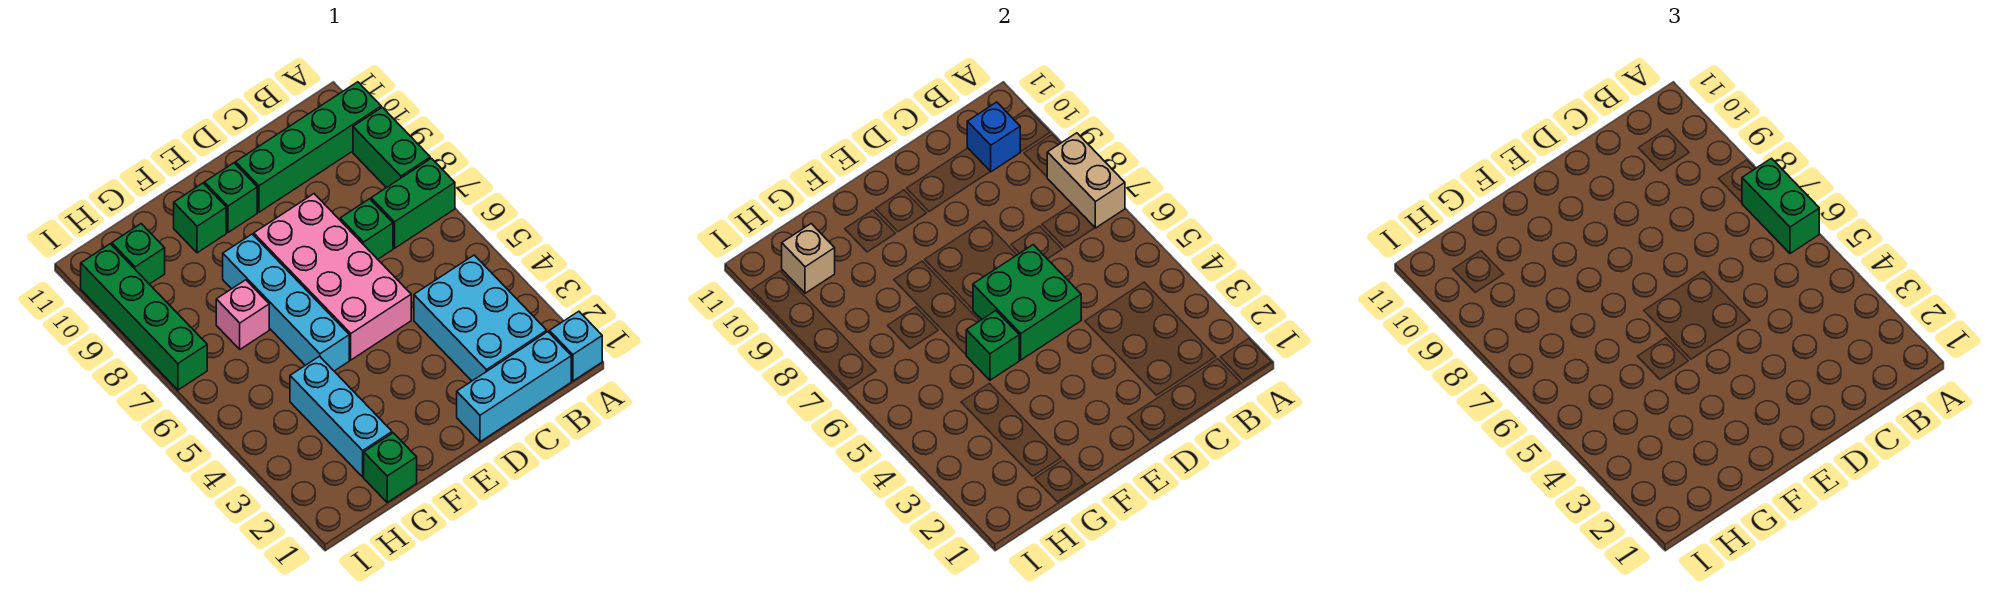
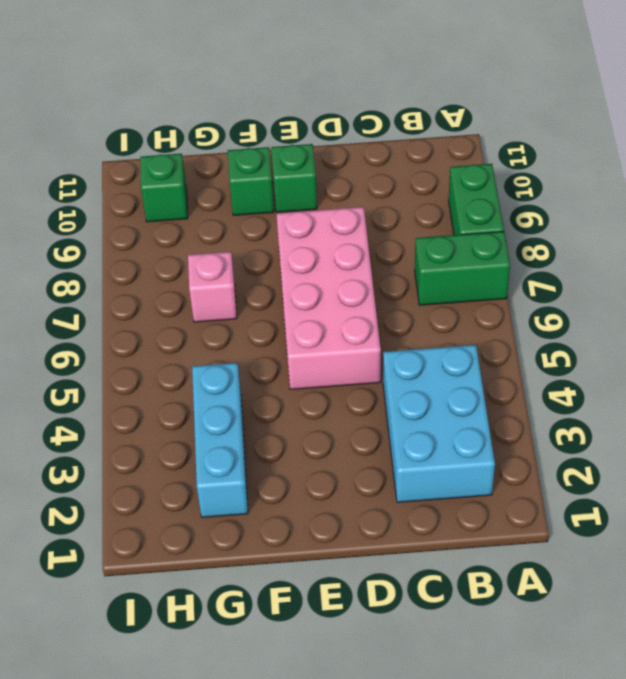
none -> cyan 1x1 brick [549,311,602,381]
none -> green 1x4 brick [236,82,381,212]
none -> cyan 1x3 brick [457,332,571,442]

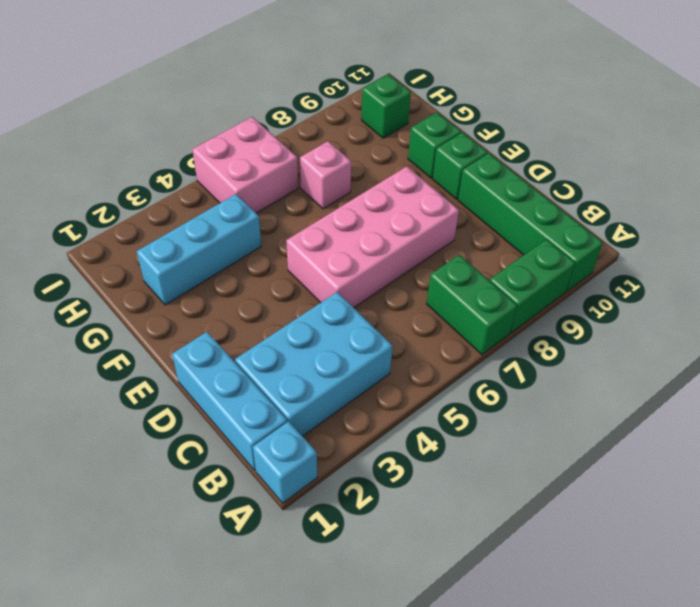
pink 2x2 brick [192,117,298,213] -> none
none -> green 1x1 brick [340,199,393,259]
none -> cyan 1x4 brick [223,234,349,371]
none -> green 1x1 brick [364,433,417,502]

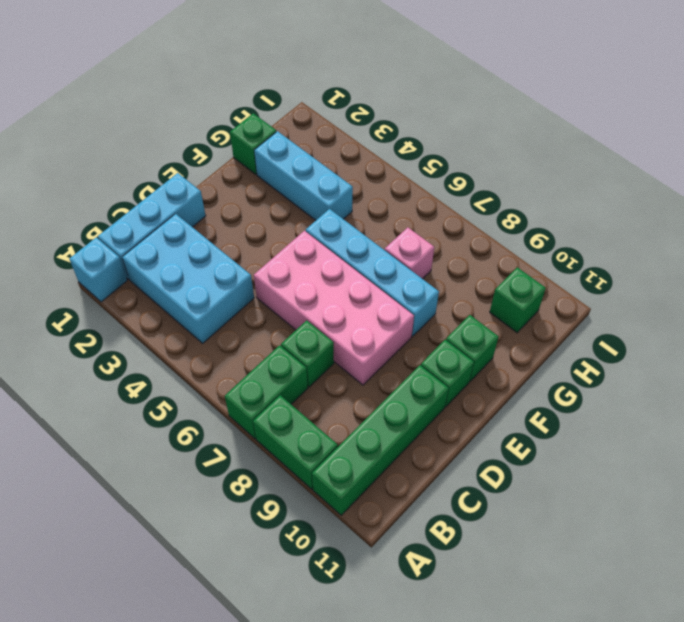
none -> green 1x4 brick [81,244,207,390]
none -> tan 1x2 brick [1047,133,1125,228]
none -> blue 1x1 brick [967,102,1020,172]

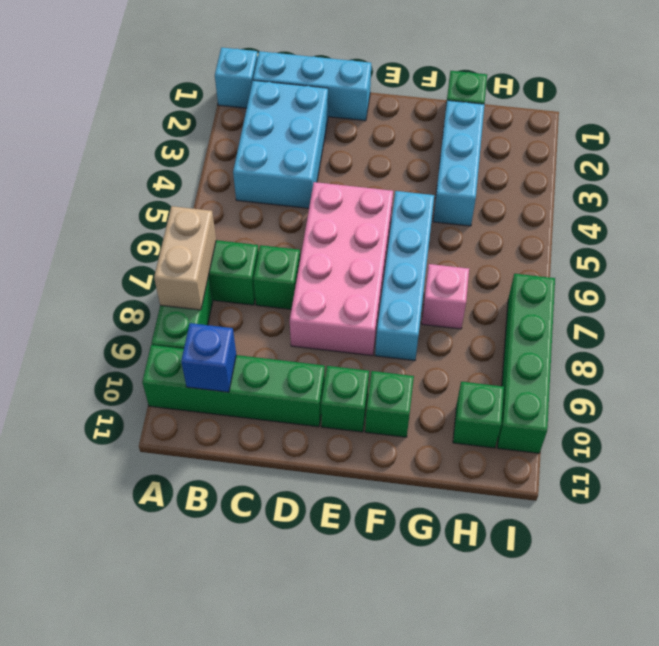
none -> green 2x2 brick [973,245,1081,360]
none -> green 1x1 brick [966,311,1019,380]
none -> tan 1x1 brick [782,224,835,293]

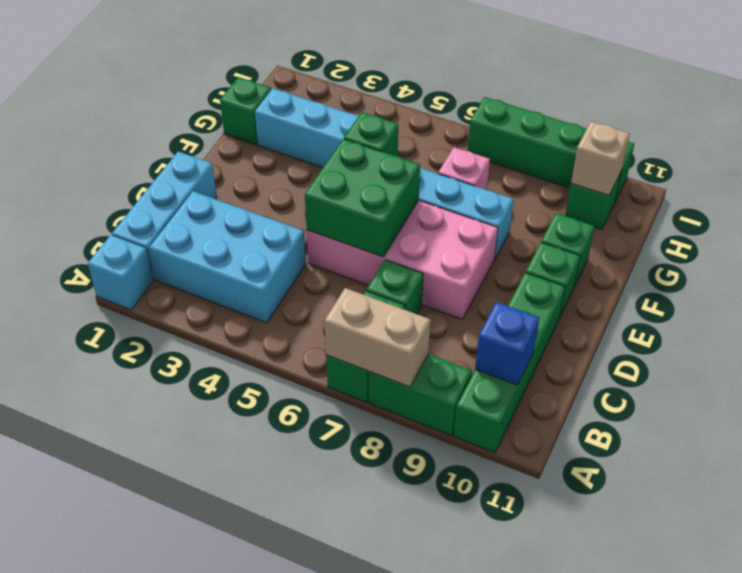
none -> green 1x2 brick [1742,158,1819,253]

